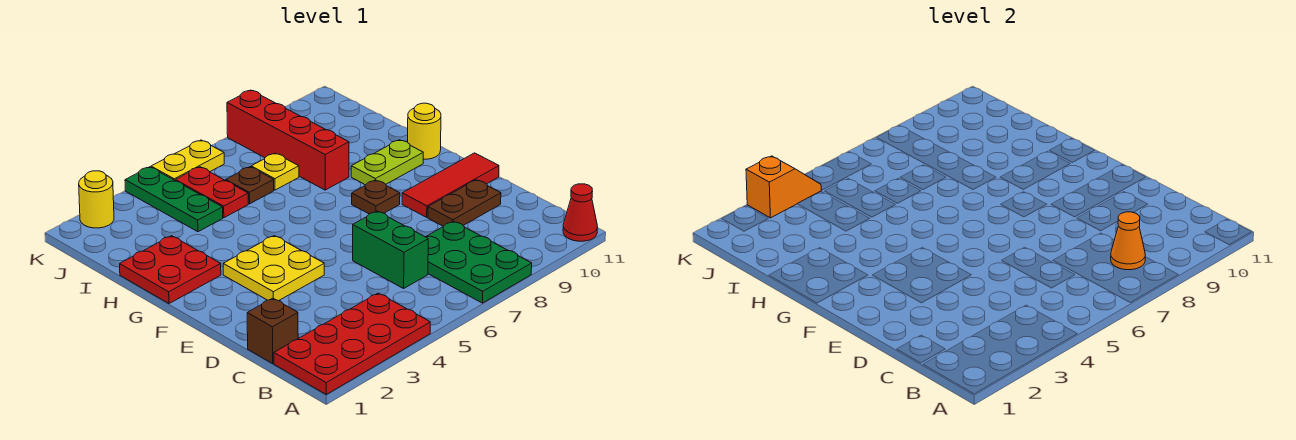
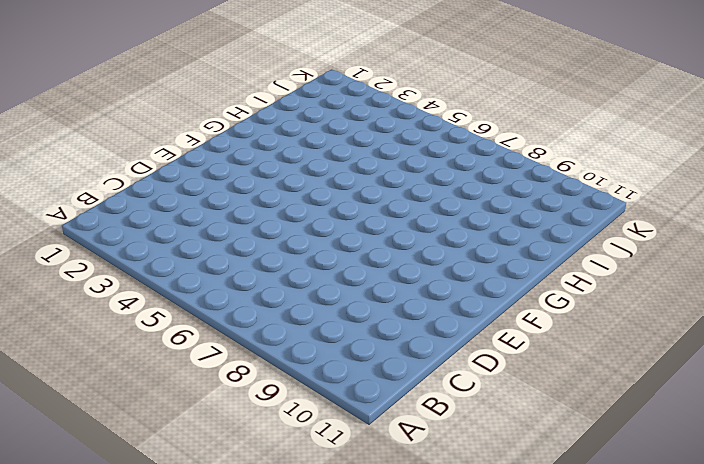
none -> red 2x4 plate [274,293,430,394]
none -> green 2x3 plate [426,221,532,303]
none -> red 1x1 cone [563,184,598,241]

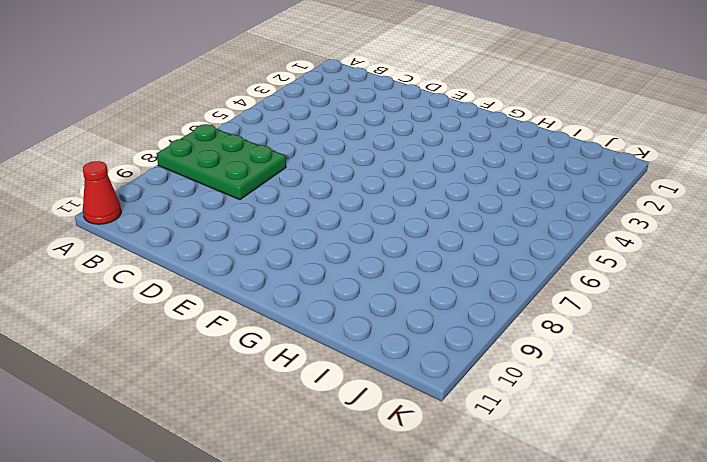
none -> red 2x4 plate [274,293,430,394]
none -> brown 1x1 brick [247,298,298,363]
none -> green 1x2 brick [353,211,428,288]

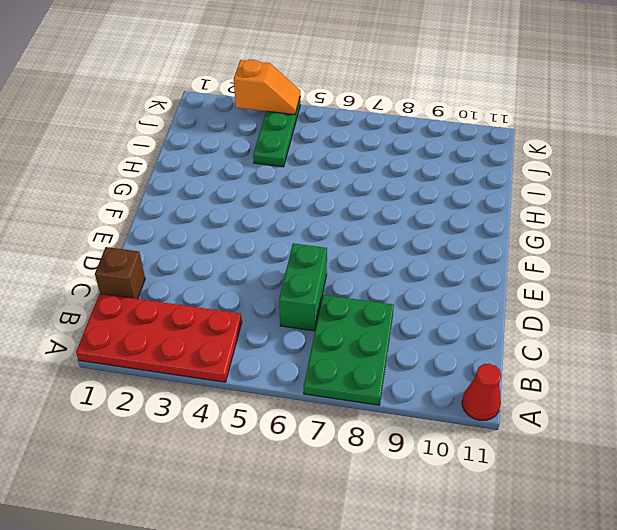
none -> brown 1x2 plate [428,180,501,226]
none -> yellow 2x2 plate [223,236,324,301]
none -> red 1x3 tile [402,153,499,217]

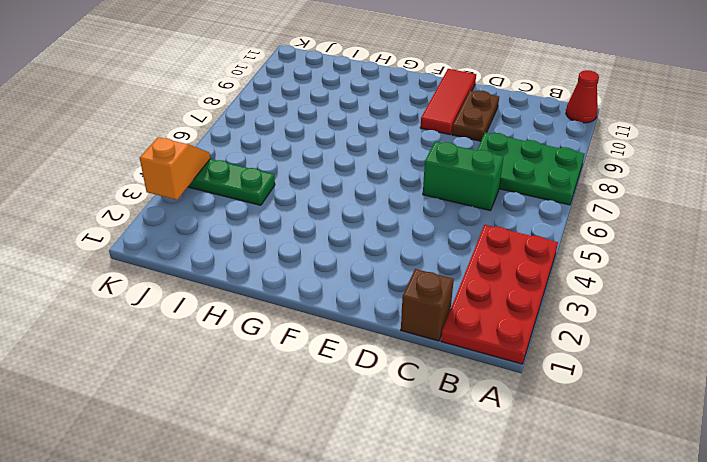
none -> yellow 2x2 plate [223,236,324,301]
none -> brown 1x1 plate [352,180,400,214]
none -> red 2x2 plate [120,236,221,304]

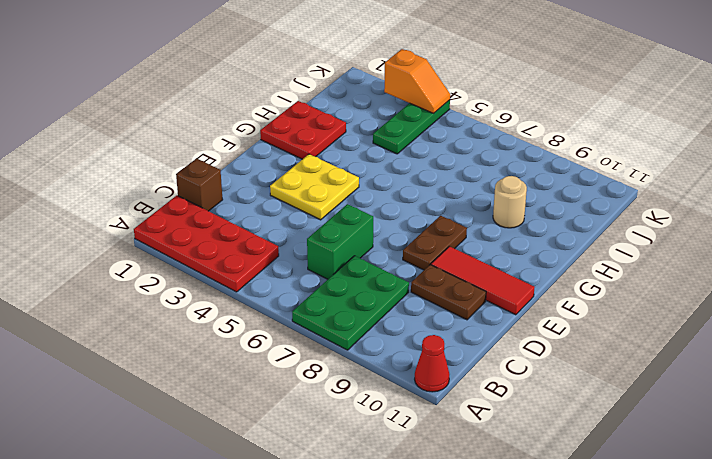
brown 1x2 plate [403,216,467,270] -> brown 1x1 plate [352,180,400,214]
tan 1x1 round brick [493,176,527,228] -> none
none -> lime 1x2 plate [351,140,423,185]
none -> yellow 1x1 round brick [408,103,441,159]
none -> red 1x4 brick [227,90,349,190]

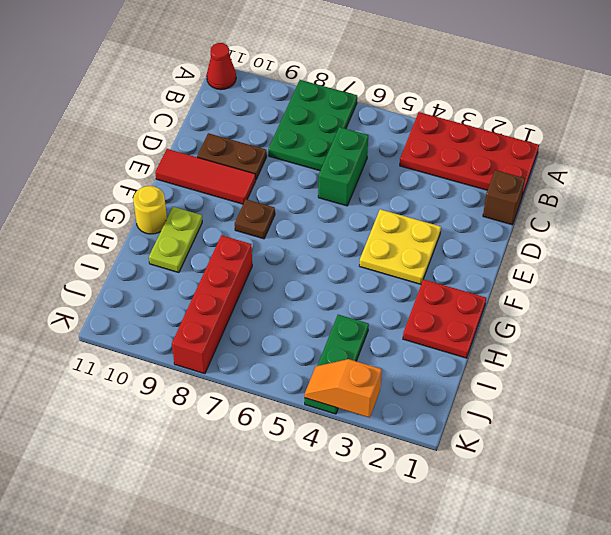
lime 1x2 plate [149,207,202,273] -> lime 1x2 plate turned to [351,140,423,185]
none -> red 1x2 plate [175,167,248,218]
none -> brown 1x1 plate [226,167,274,204]
none -> yellow 1x1 plate [251,153,299,190]

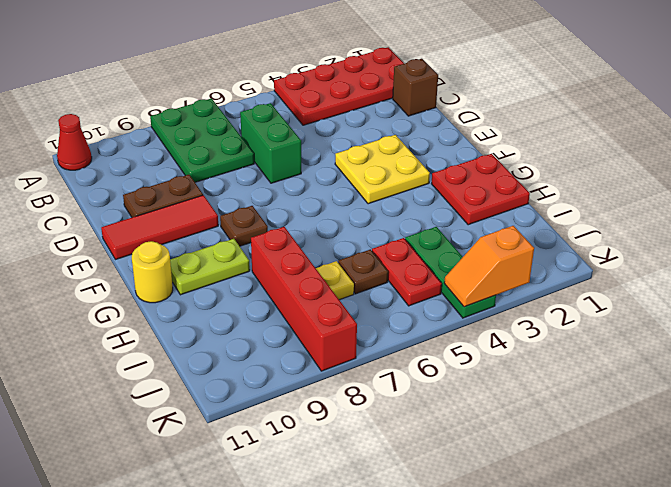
none -> yellow 1x1 round brick [79,171,114,228]
none -> yellow 1x2 plate [151,140,224,180]
none -> orange 1x1 cone [1111,212,1145,270]

